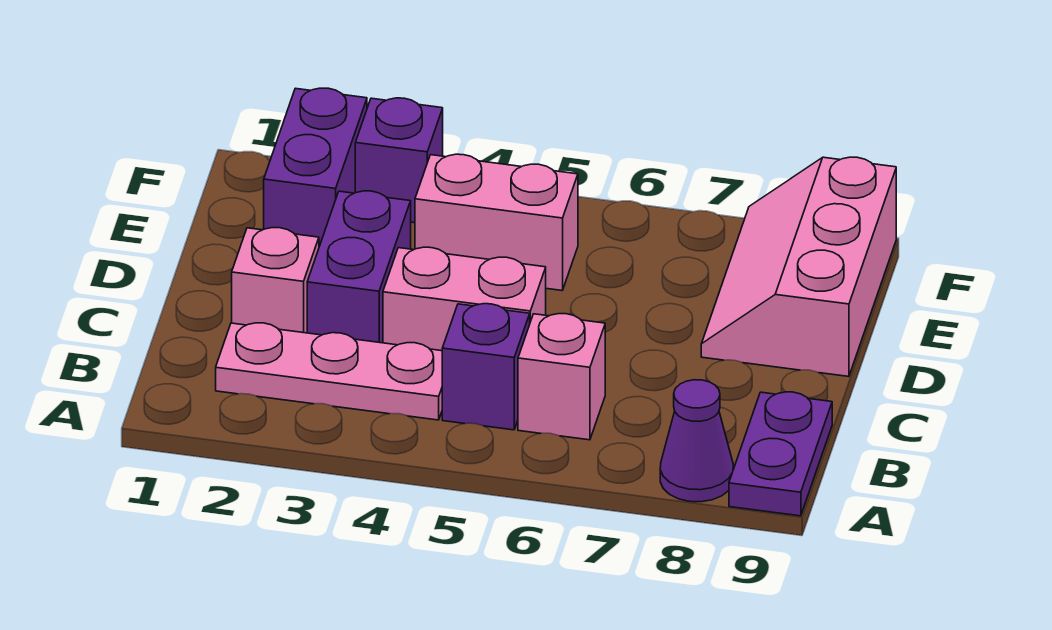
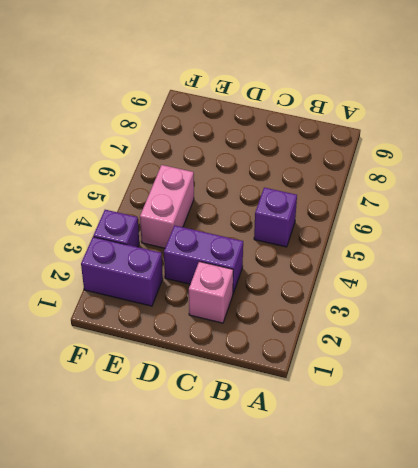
none -> purple 1x1 cone [660,380,733,502]
none -> purple 1x2 plate [729,392,832,516]
none -> pink 1x3 plate [216,323,442,420]

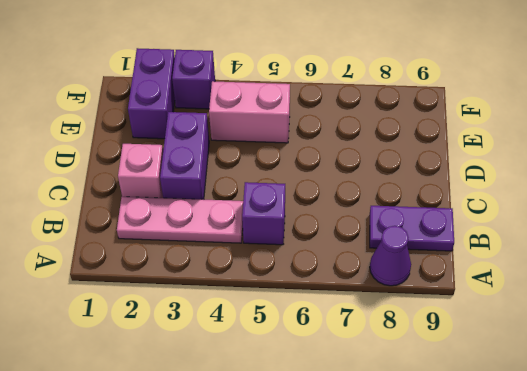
purple 1x2 plate [370,206,454,251] -> purple 1x2 plate turned to [729,392,832,516]
none -> pink 1x1 brick [518,314,605,440]
none -> pink 1x2 brick [383,247,546,351]
none -> pink 2x3 slope [701,157,896,377]

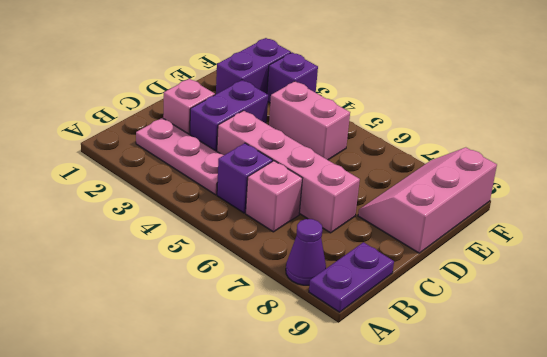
pink 1x4 brick [217,111,360,233] -> pink 1x2 brick [383,247,546,351]

